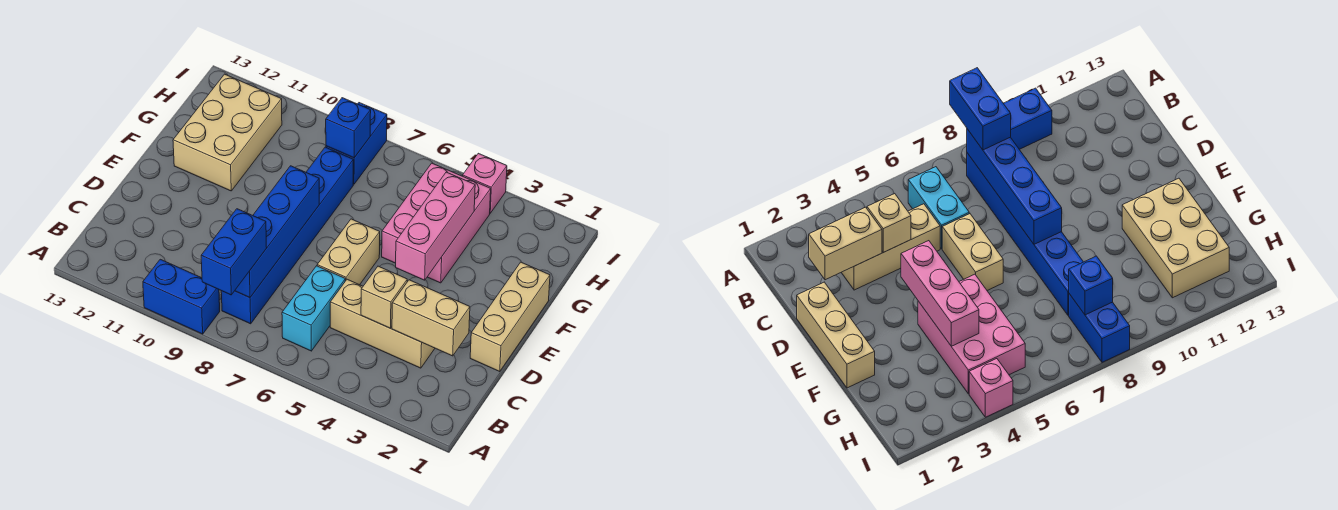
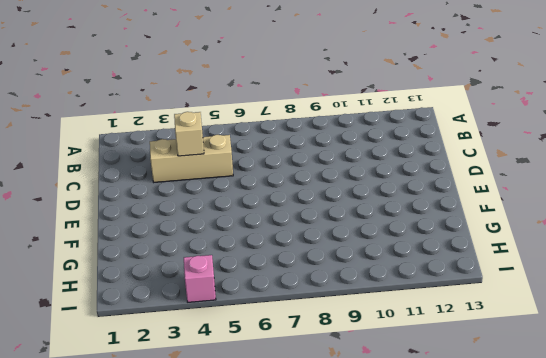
none -> blue 1x2 brick [143,259,220,334]
none -> cyan 1x2 brick [282,266,345,351]
none -> blue 1x6 brick [221,147,353,324]

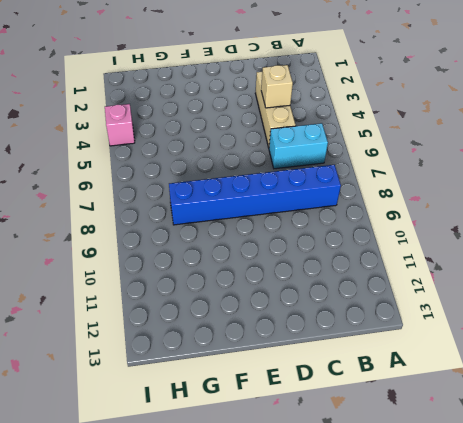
none -> blue 1x2 brick [143,259,220,334]
none -> tan 1x3 brick [470,262,550,371]
none -> tan 1x2 brick [317,219,380,285]

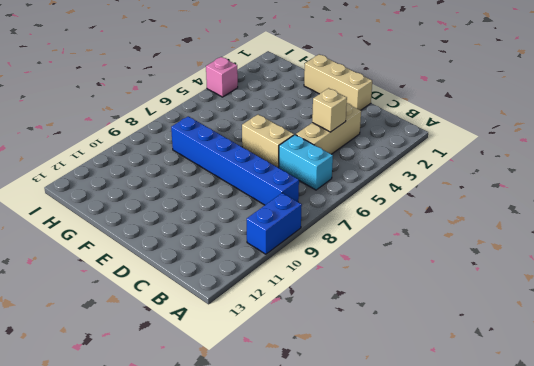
none -> pink 2x3 brick [382,163,491,283]
none -> tan 2x3 brick [173,74,282,191]
none -> blue 1x2 brick [326,103,387,184]

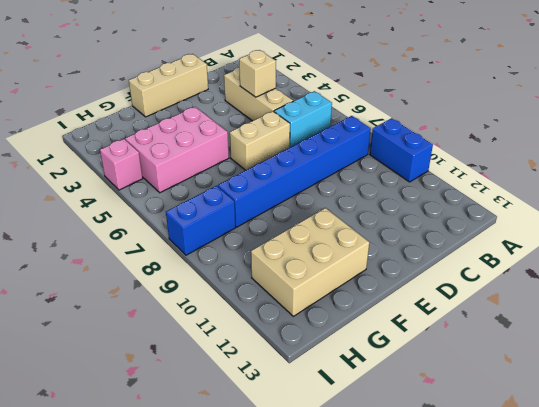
none -> blue 1x4 brick [235,166,319,298]
none -> tan 1x2 brick [392,280,470,356]
none -> pink 1x3 brick [396,172,475,280]

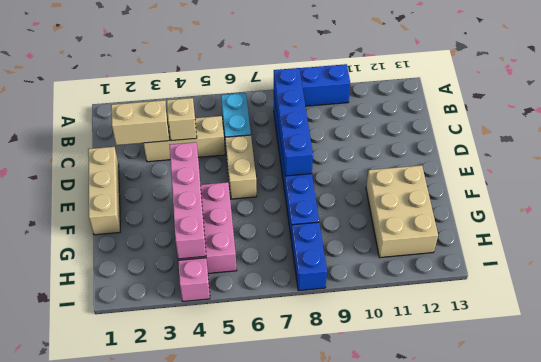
pink 1x4 brick [170,142,206,259] -> pink 1x3 brick [396,172,475,280]
none -> blue 1x1 brick [326,98,371,158]
none -> blue 1x2 brick [201,209,267,295]

